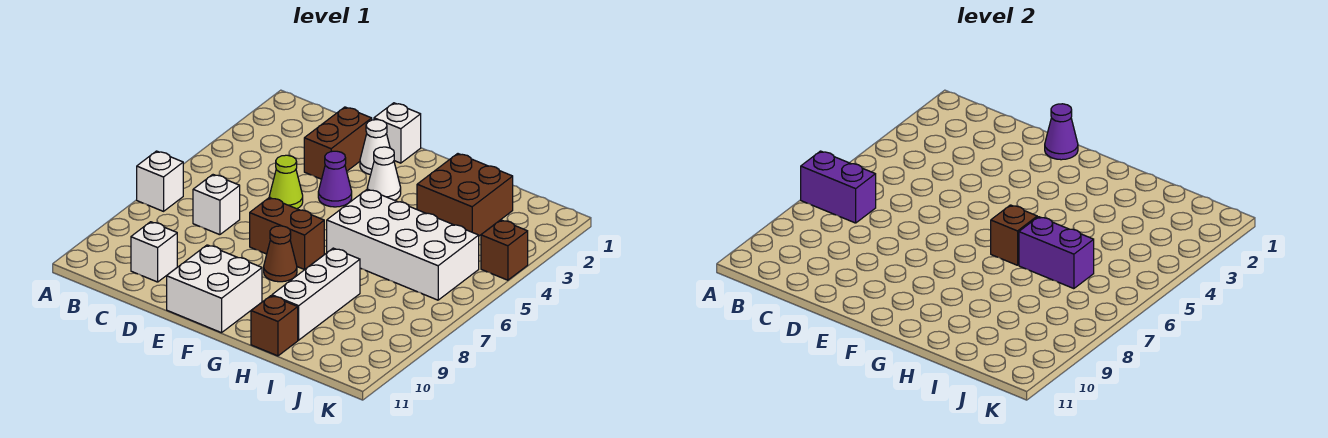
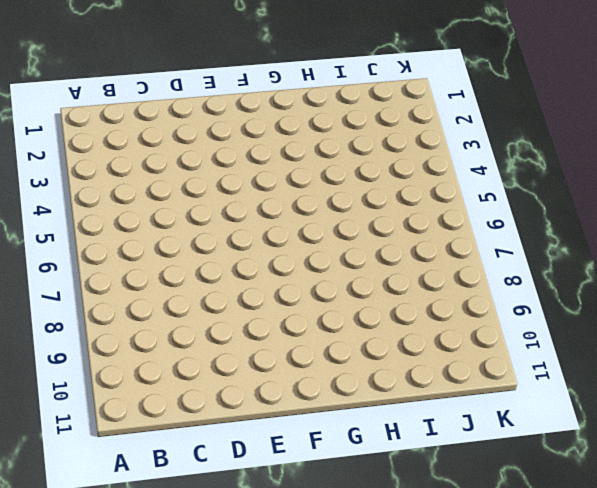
none -> white 1x1 brick [137,151,183,211]
none -> white 1x1 brick [193,175,240,235]
none -> white 1x1 brick [131,222,177,282]

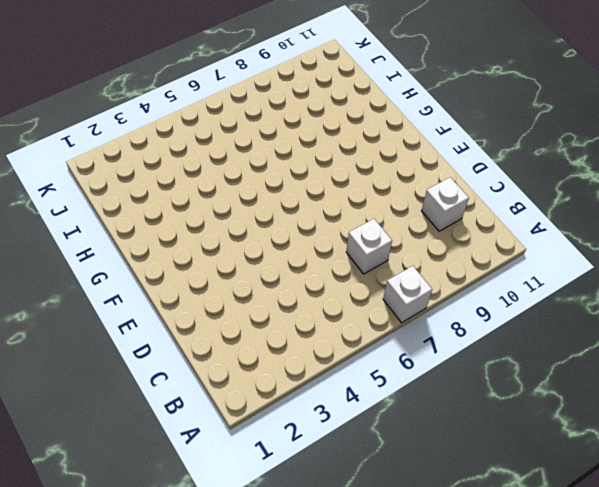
none -> brown 1x2 brick [304,107,372,179]
none -> lime 1x1 cone [269,155,303,209]
none -> white 1x1 brick [374,103,421,163]

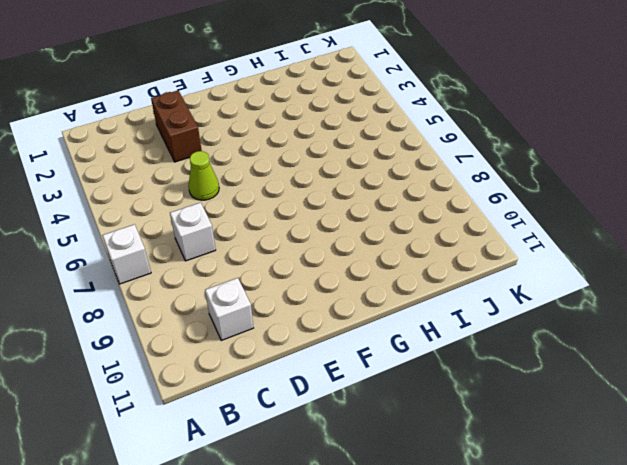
none -> white 1x1 brick [374,103,421,163]
none -> white 1x1 cone [360,120,390,175]
none -> purple 1x1 cone [318,151,352,207]

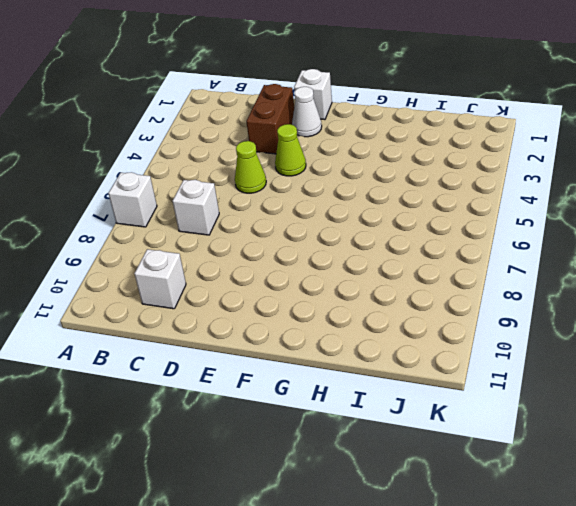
lime 1x1 cone [275,124,306,176] -> purple 1x1 cone [318,151,352,207]
none -> brown 1x2 brick [250,198,324,270]
none -> white 2x2 brick [167,245,262,333]
none -> white 1x1 cone [367,147,401,200]

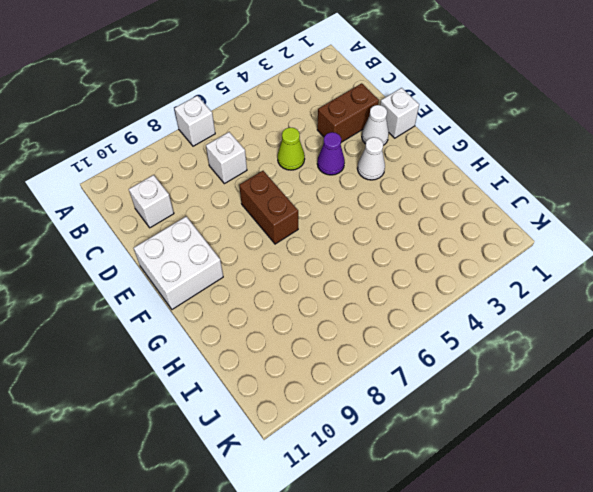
none -> brown 1x1 cone [264,226,297,282]
none -> white 2x4 brick [327,189,479,300]
none -> brown 2x2 brick [417,154,513,236]

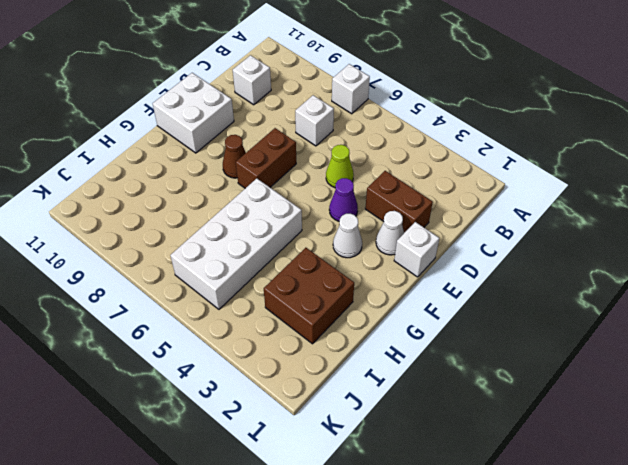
none -> white 1x3 brick [272,248,360,340]
none -> brown 1x1 brick [251,296,298,356]
none -> brown 1x1 brick [481,220,528,280]

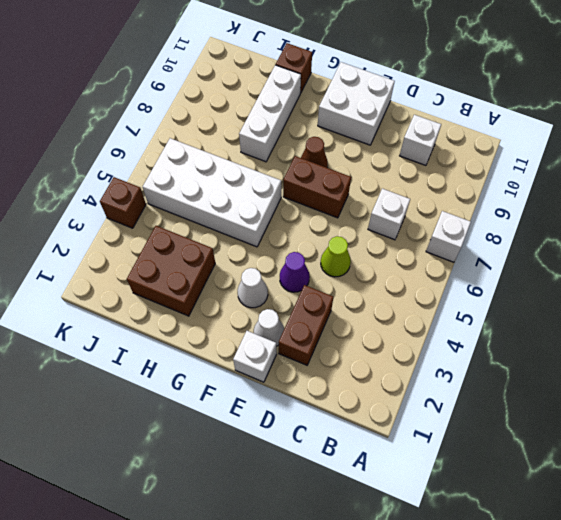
none -> purple 1x2 brick [801,151,876,223]
none -> purple 1x1 cone [1045,104,1078,160]
none -> brown 1x1 brick [991,205,1037,265]

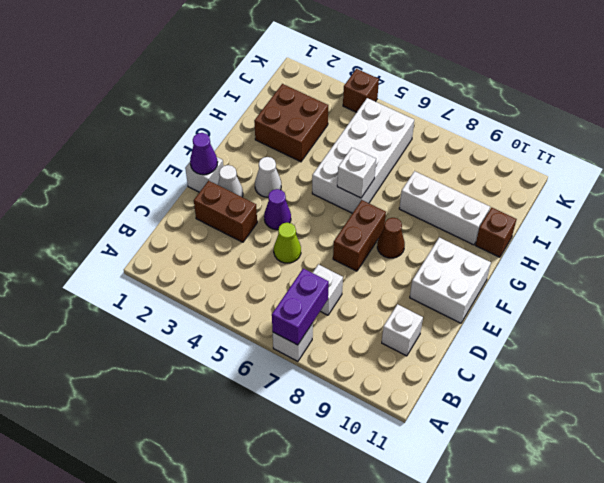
white 1x1 brick [337,148,376,198] -> brown 1x1 brick [991,205,1037,265]
none -> purple 1x2 brick [1019,217,1094,289]

